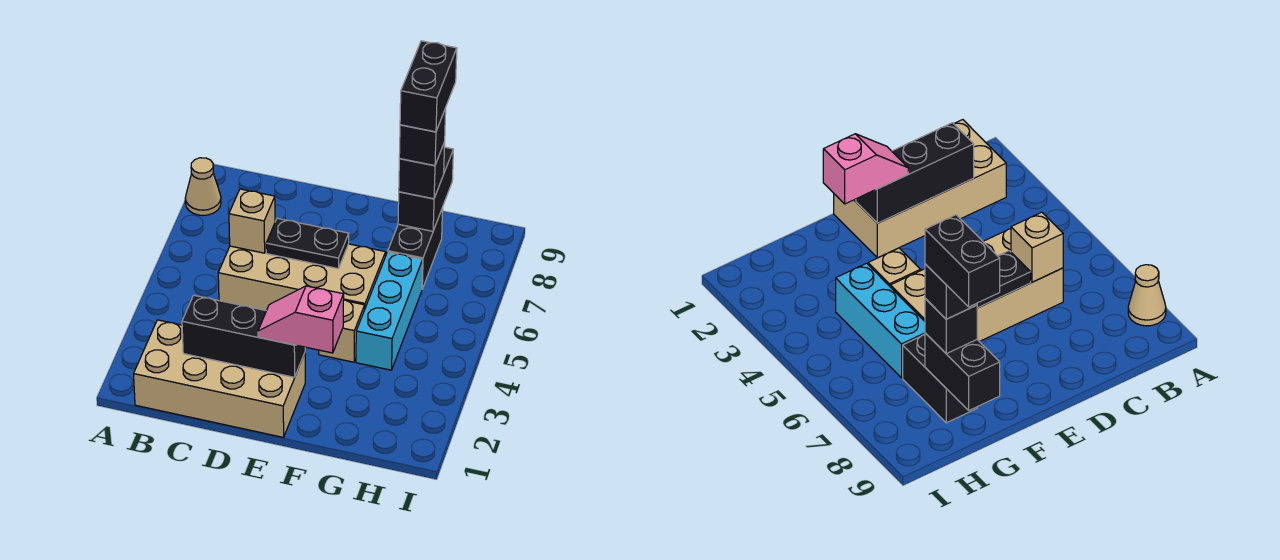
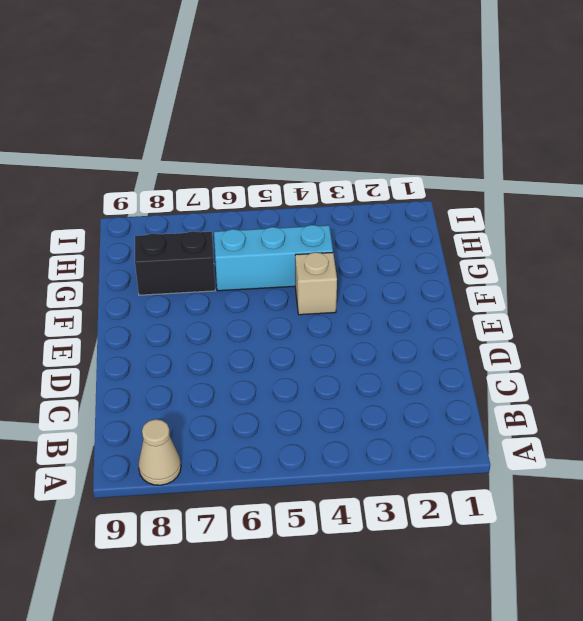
none -> tan 2x4 brick [134,320,305,437]
none -> tan 2x4 brick [218,244,386,311]
none -> black 1x3 brick [182,295,305,377]

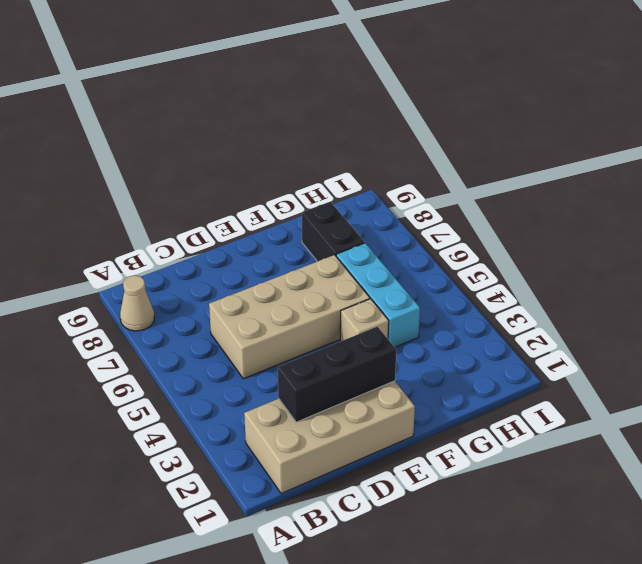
none -> tan 1x1 brick [229,189,275,253]
none -> black 1x2 plate [266,218,349,268]
none -> black 1x2 brick [398,147,453,231]

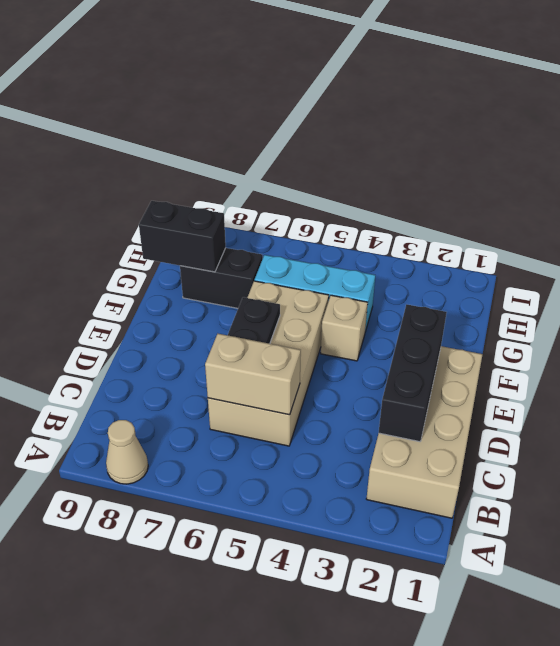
tan 1x2 brick [205,334,301,415] -> tan 1x1 brick [229,189,275,253]
none -> pink 1x2 slope [258,286,344,353]
none -> black 1x1 brick [399,142,445,199]
none -> black 1x1 brick [399,109,446,166]

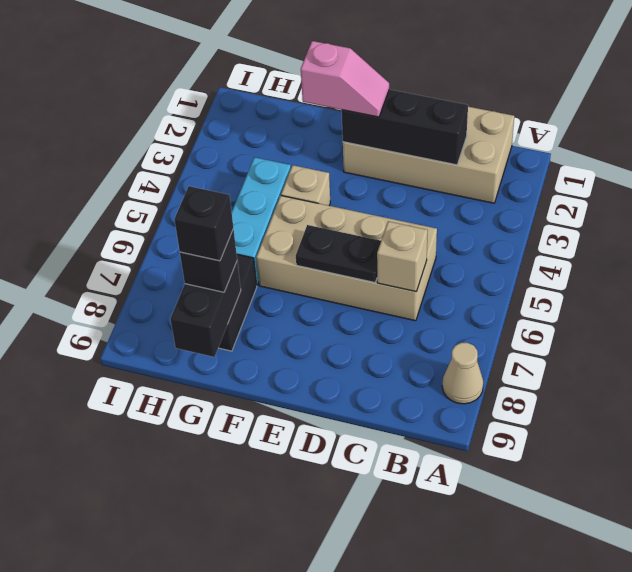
none -> black 1x2 brick [400,41,457,132]

